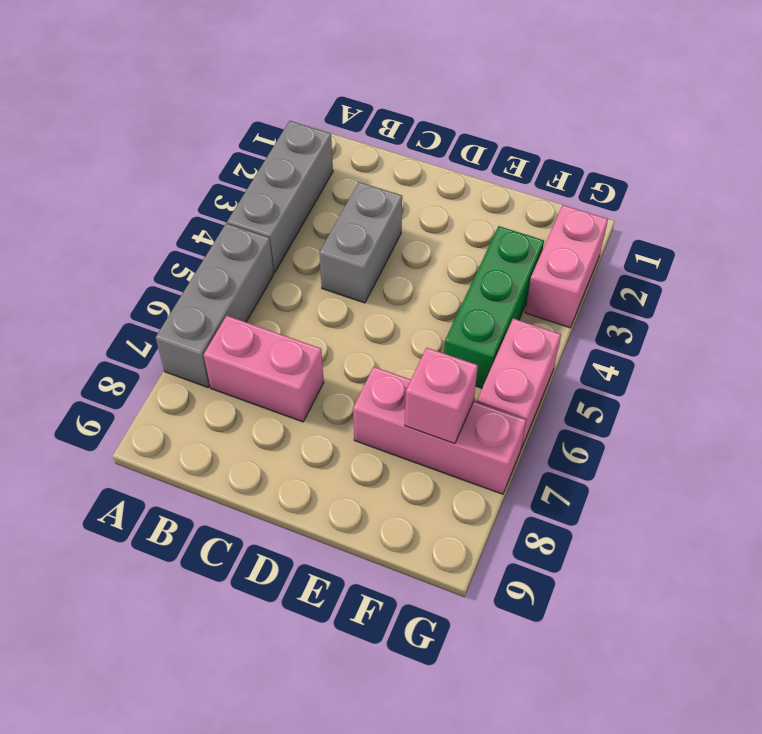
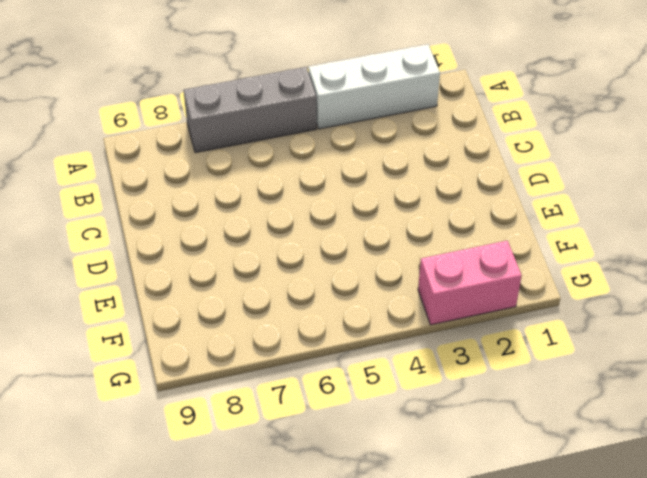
white 1x3 brick [308,44,440,129] -> grey 1x3 brick [227,121,333,272]
none -> pink 1x2 brick [204,316,324,422]
none -> grey 1x2 brick [319,182,402,303]

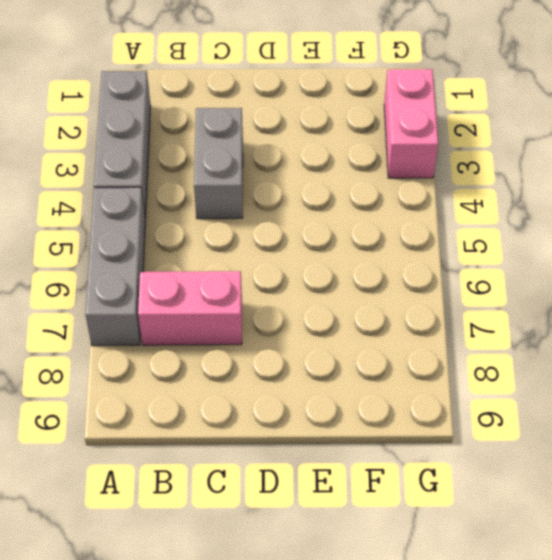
none -> pink 1x3 brick [353,367,526,494]
none -> green 1x3 brick [444,226,544,388]

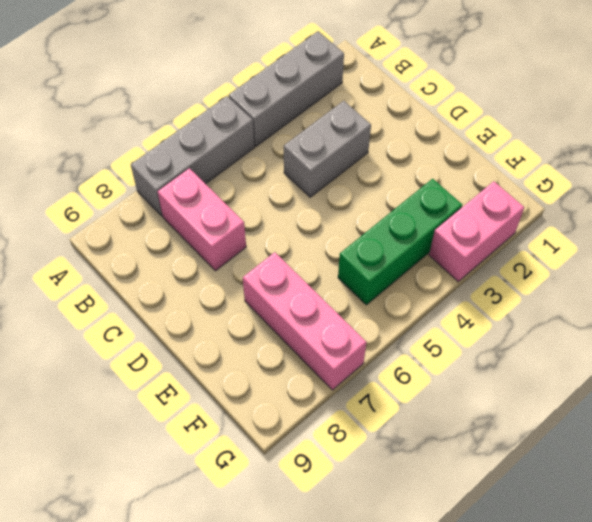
none -> pink 1x2 brick [477,319,561,449]
none -> pink 1x1 brick [405,348,478,444]

